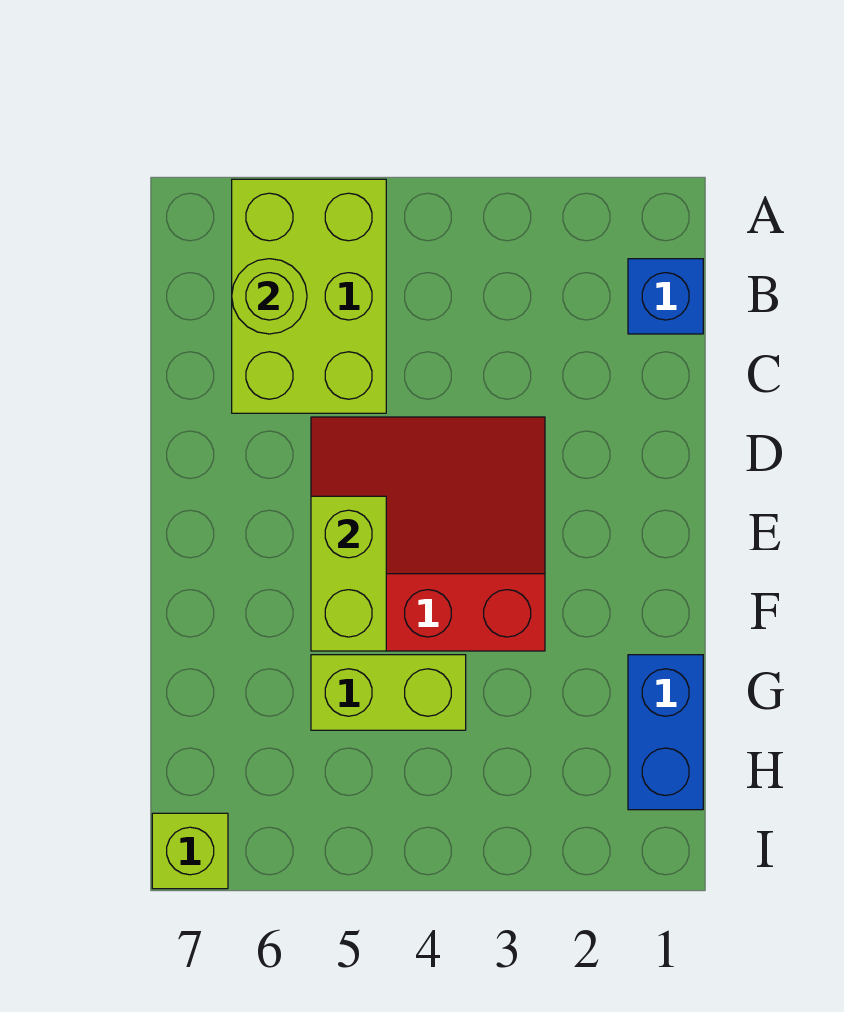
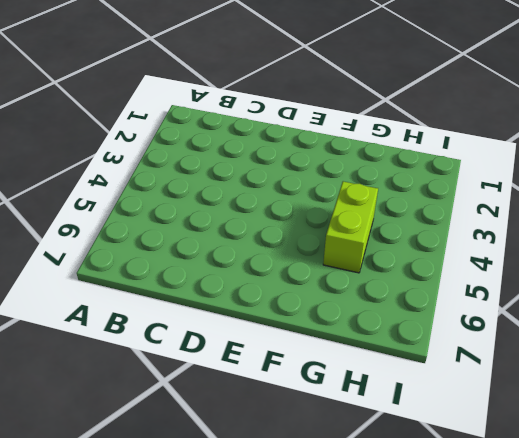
none -> lime 2x3 brick [232,179,386,413]
none -> blue 1x1 brick [628,259,703,334]

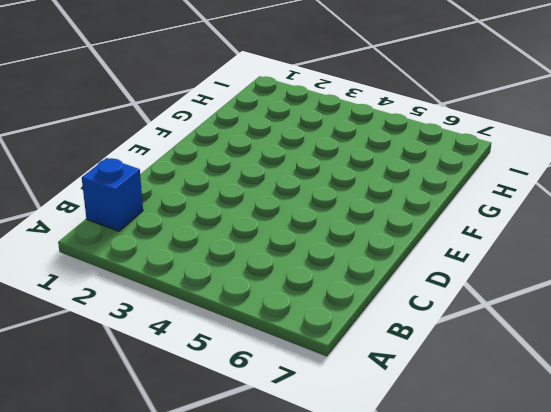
none -> lime 2x3 brick [232,179,386,413]
none -> red 3x3 slope [311,417,545,651]

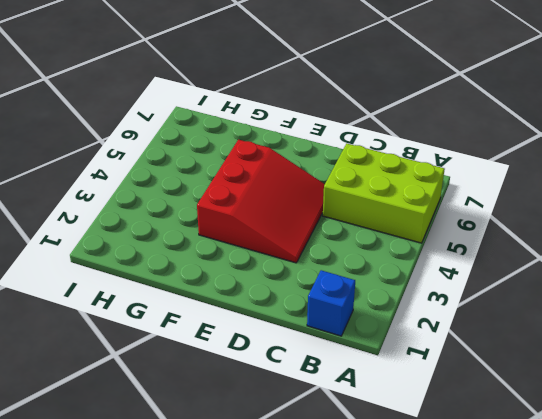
none -> blue 1x2 brick [628,655,703,810]
none -> lime 1x2 brick [311,655,466,730]

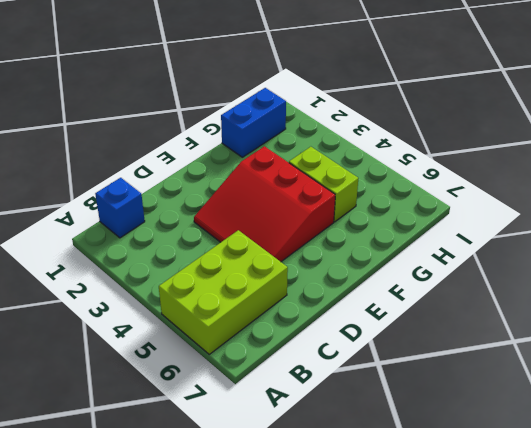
none -> lime 1x1 brick [152,813,228,889]
none -> lime 1x1 round brick [232,259,307,334]

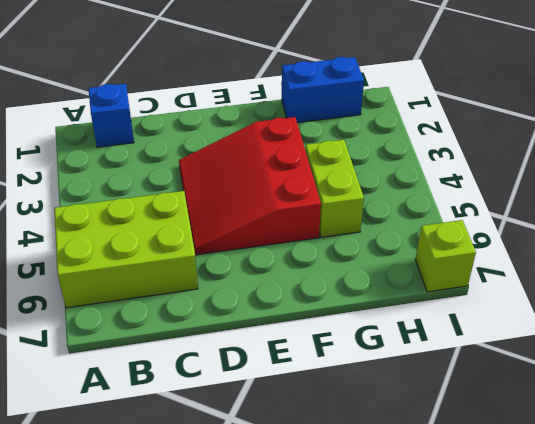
none -> lime 1x1 round brick [232,259,307,334]
none -> lime 1x2 brick [311,496,386,651]

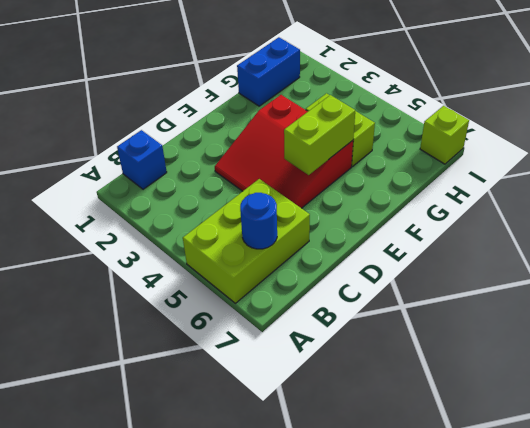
blue 1x1 round brick [240,193,277,249] -> lime 1x1 round brick [232,259,307,334]

